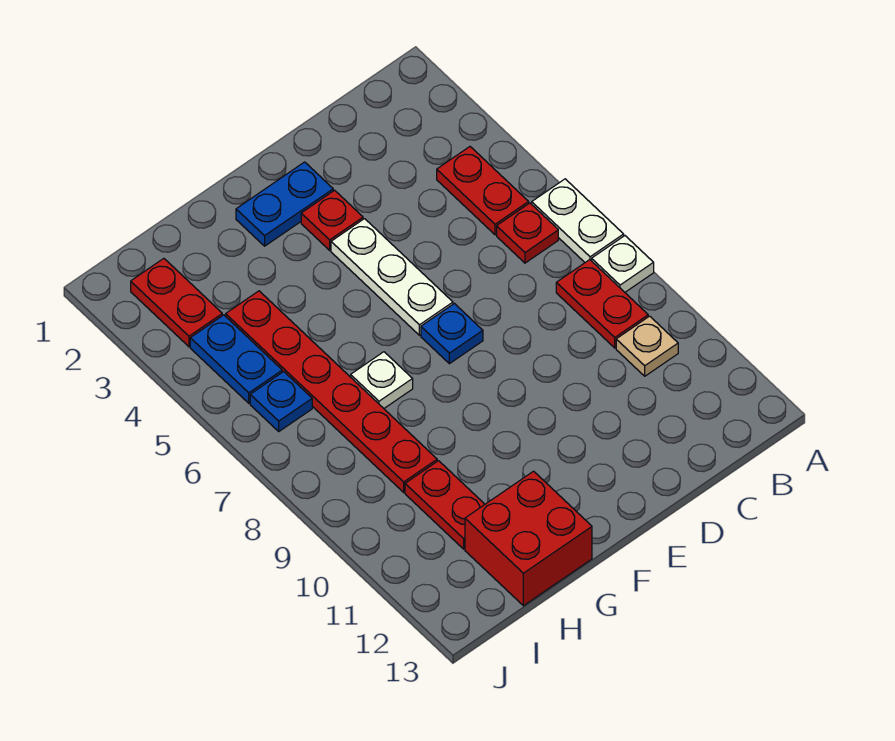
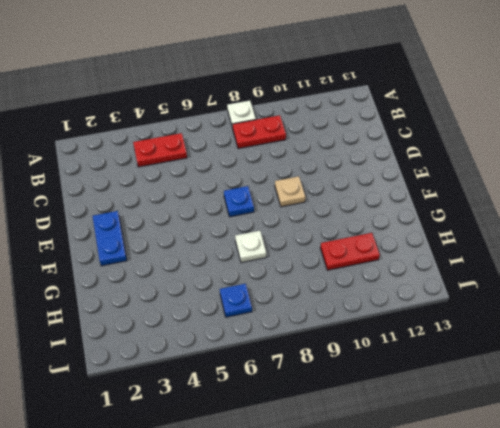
tan 1x1 plate [275,176,305,207] -> tan 1x1 plate moved to [616,316,678,376]
none -> white 1x2 plate [532,179,624,262]
none -> red 1x1 plate [497,203,558,263]
none -> red 1x1 plate [301,190,363,250]

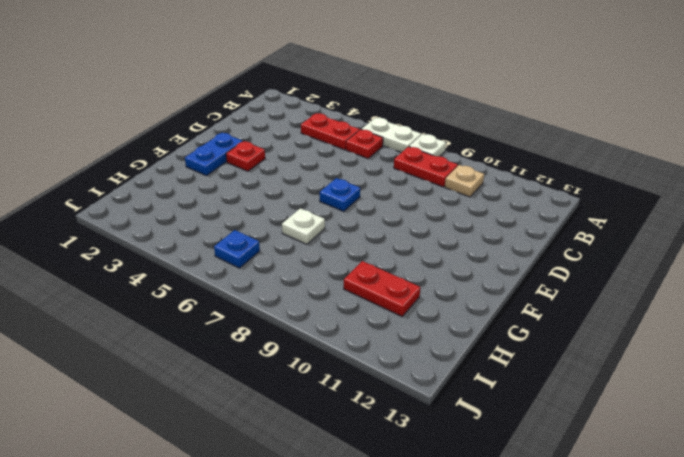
none -> white 1x3 plate [331,219,453,335]
none -> red 2x2 brick [465,471,592,606]
none -> red 1x6 plate [226,291,437,492]

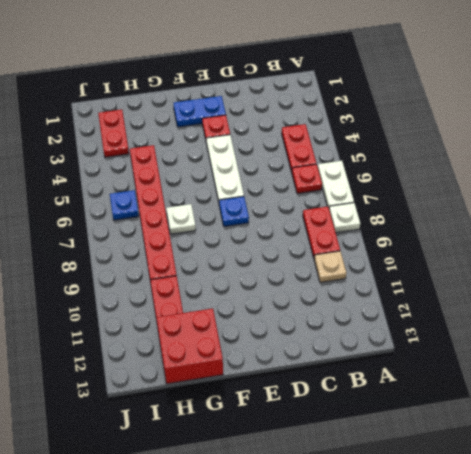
none -> blue 1x2 plate [190,315,282,403]

